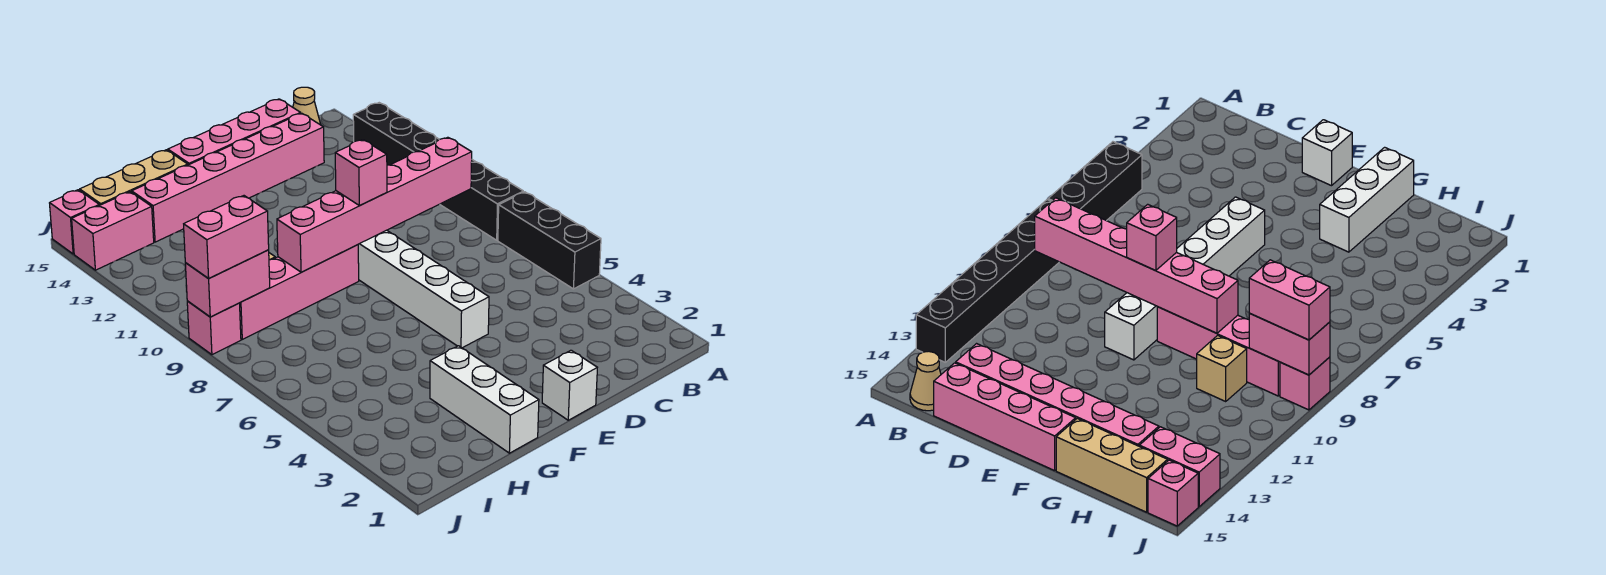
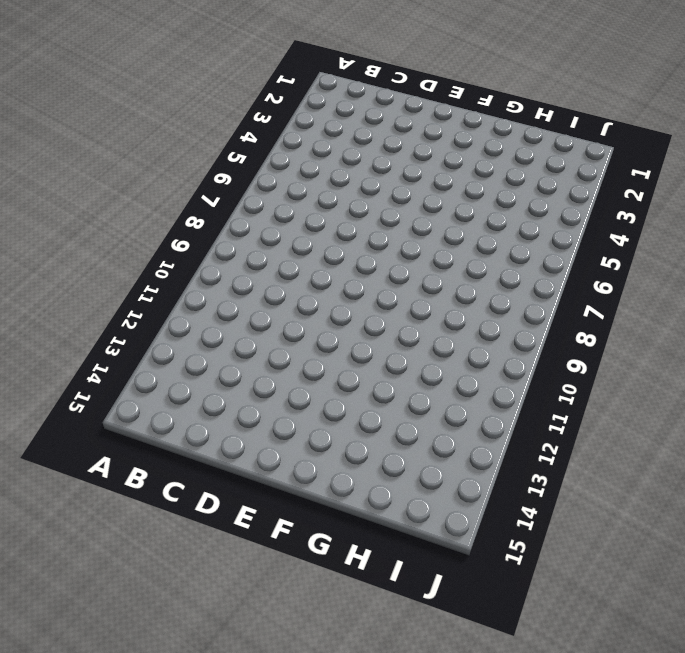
none -> black 1x3 brick [498,192,601,289]
none -> black 1x6 brick [353,103,523,240]
none -> tan 1x1 cone [293,87,321,125]

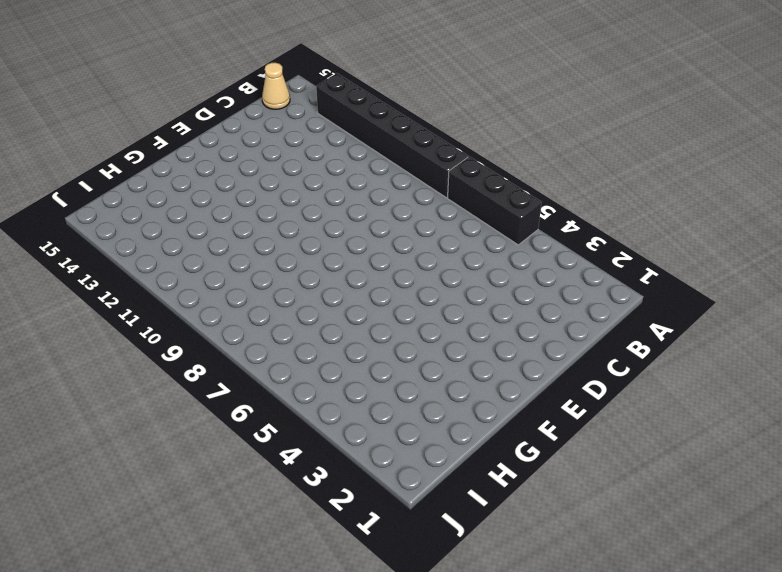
none -> pink 1x6 brick [132,113,324,242]
none -> pink 1x4 brick [168,99,301,165]
none -> white 1x1 brick [542,350,597,420]

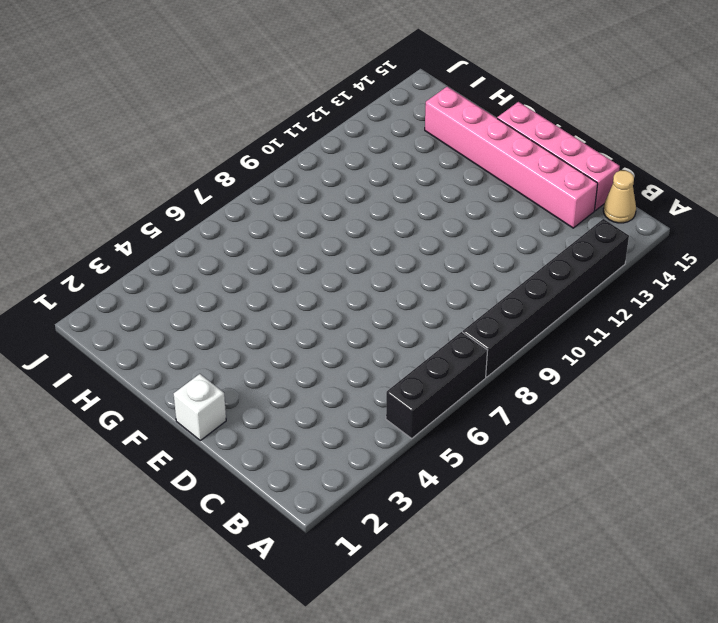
none -> white 1x6 brick [358,230,489,348]
none -> pink 1x4 brick [240,245,359,339]
none -> white 1x3 brick [430,346,539,453]

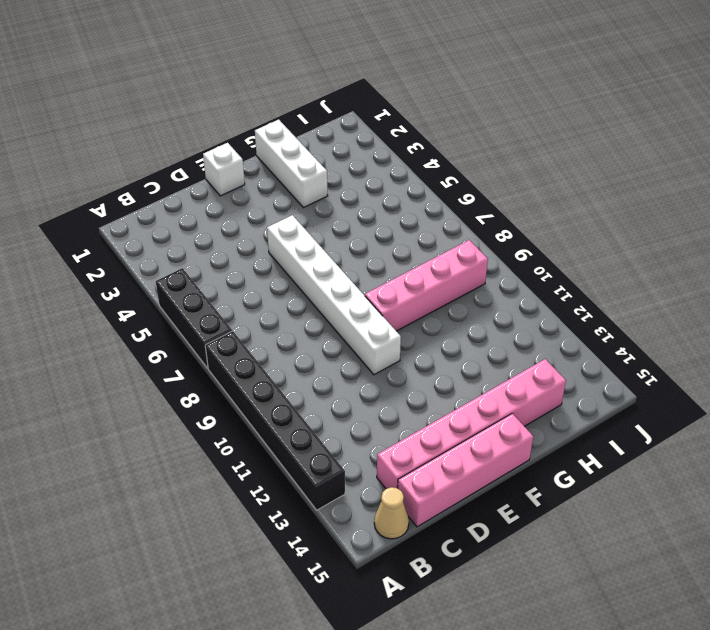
none -> tan 1x3 brick [80,150,188,205]
none -> tan 1x1 brick [1197,336,1247,401]
none -> pink 1x2 brick [72,192,154,270]

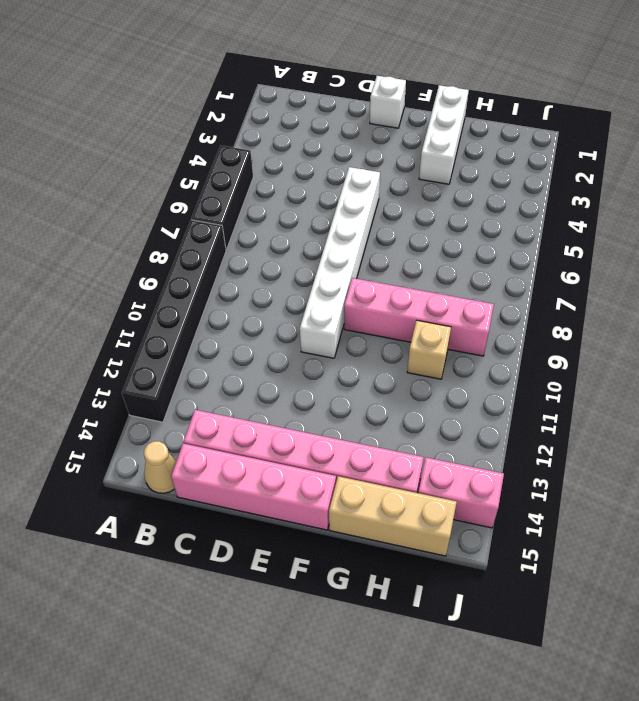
none -> pink 1x1 brick [187,301,241,355]
none -> pink 1x1 brick [50,190,99,254]
none -> pink 1x6 brick [277,137,472,272]

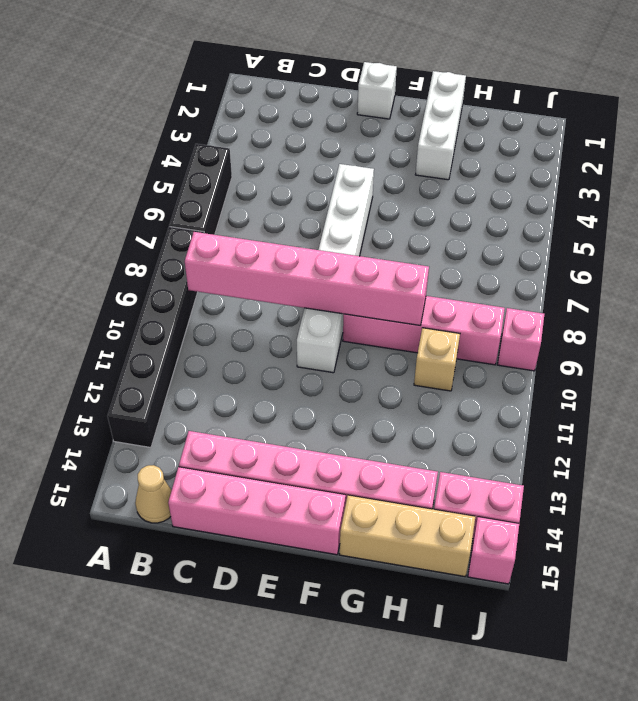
none -> pink 1x2 brick [185,250,270,317]
none -> pink 1x1 brick [335,140,387,205]
none -> pink 1x2 brick [184,196,269,279]

